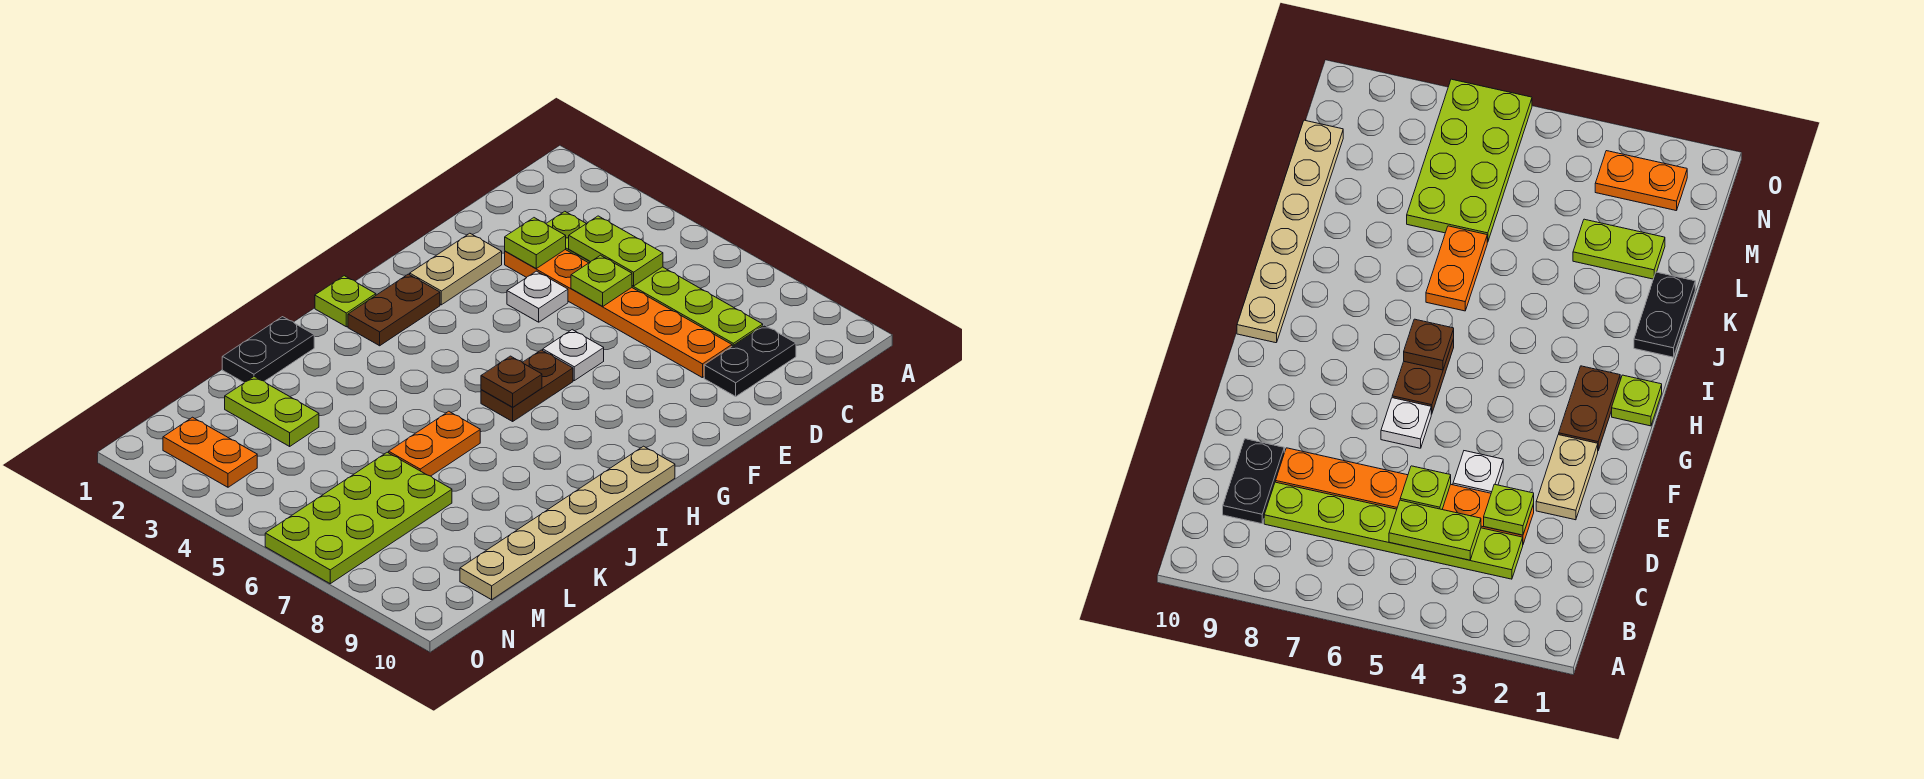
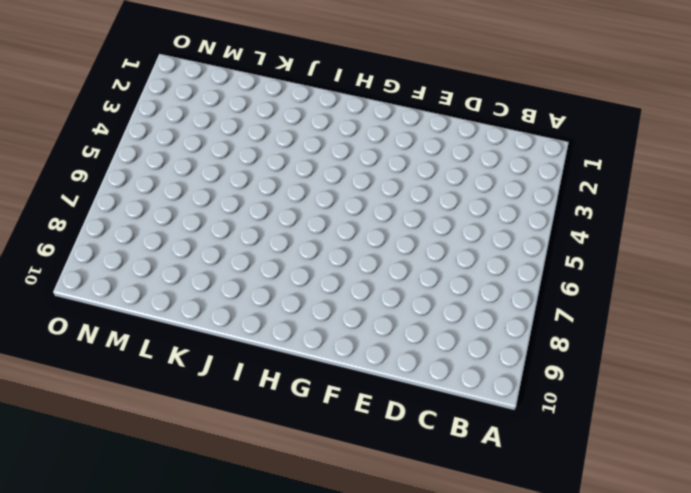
none -> lime 1x6 plate [546,211,763,346]
none -> black 1x2 plate [704,325,796,396]
none -> orange 1x6 plate [505,250,732,378]

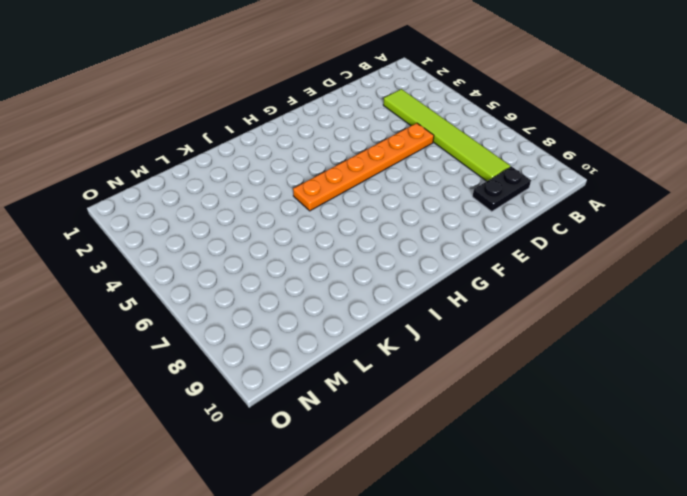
lime 1x6 tile [383,89,510,181] -> lime 1x6 plate [546,211,763,346]
orange 1x6 plate [293,123,434,211] -> orange 1x6 plate turned to [505,250,732,378]
none -> tan 1x2 plate [410,233,502,305]
none -> white 1x1 plate [507,271,568,322]
none -> white 1x1 plate [543,330,604,381]

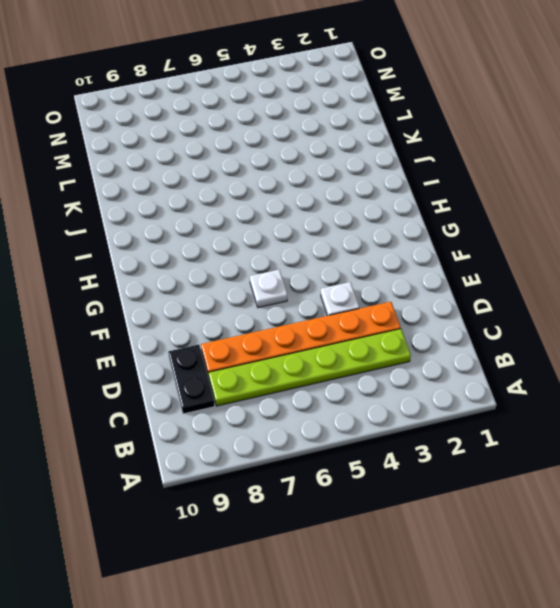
none -> tan 1x2 plate [410,233,502,305]
none -> brown 1x2 plate [348,274,440,346]
none -> brown 1x2 plate [481,350,573,421]

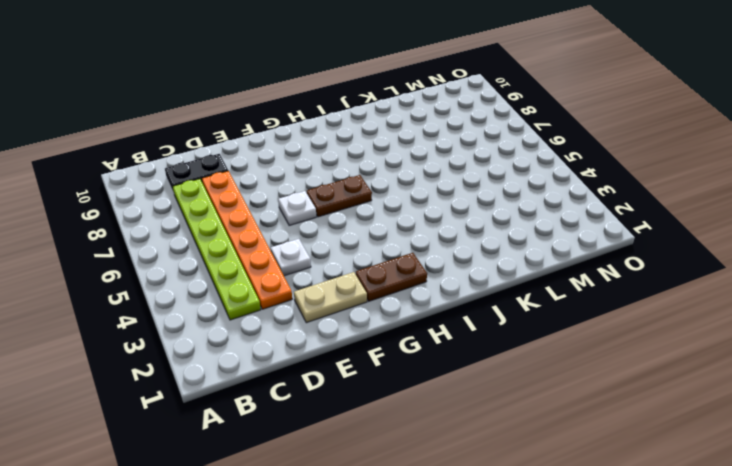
none -> lime 1x1 plate [315,276,376,327]
none -> tan 1x6 plate [460,446,675,600]
none -> black 1x2 plate [222,317,314,383]

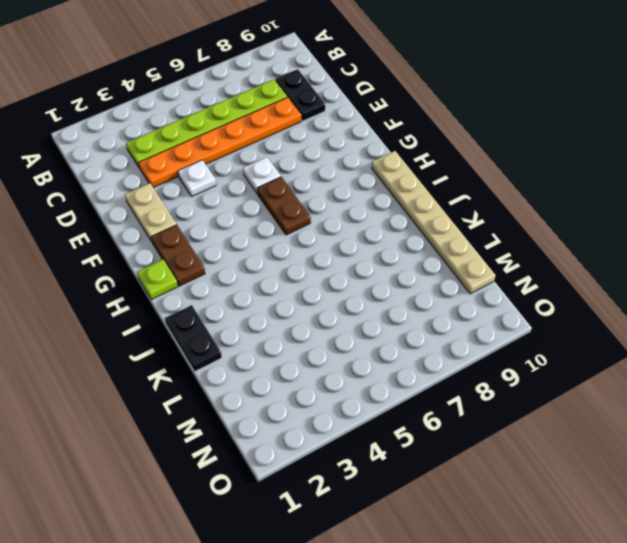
none -> orange 1x2 plate [389,411,480,476]
none -> lime 1x2 plate [225,377,319,446]
none -> lime 2x4 plate [265,452,452,584]

